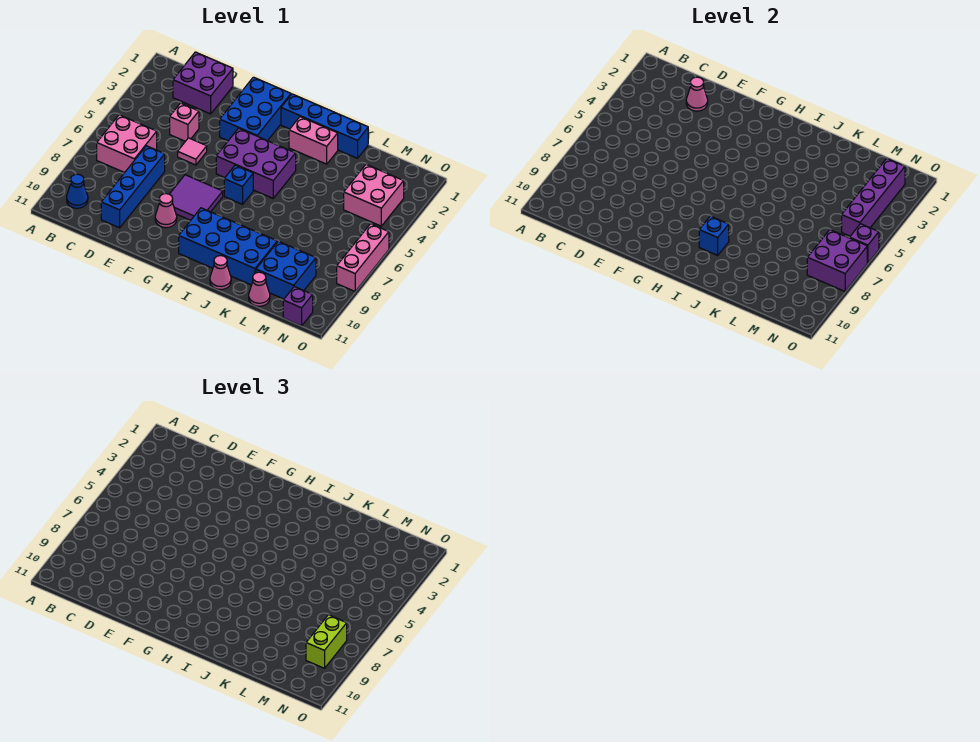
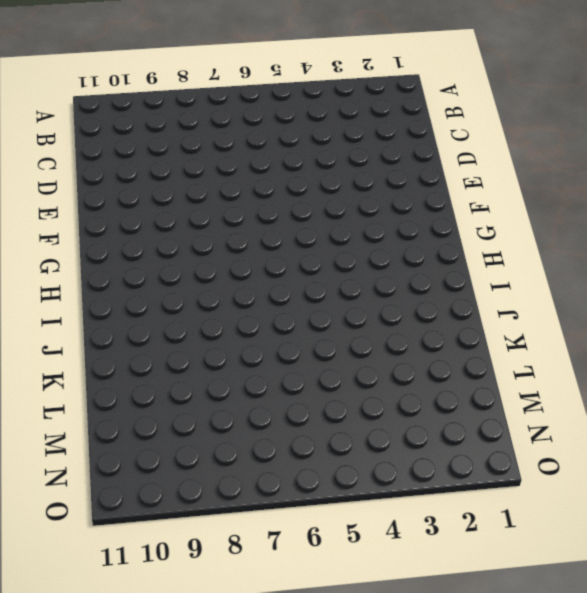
none -> pink 2x2 brick [97,115,157,173]
none -> blue 1x1 cone [67,174,88,208]
none -> purple 2x2 brick [173,52,233,114]

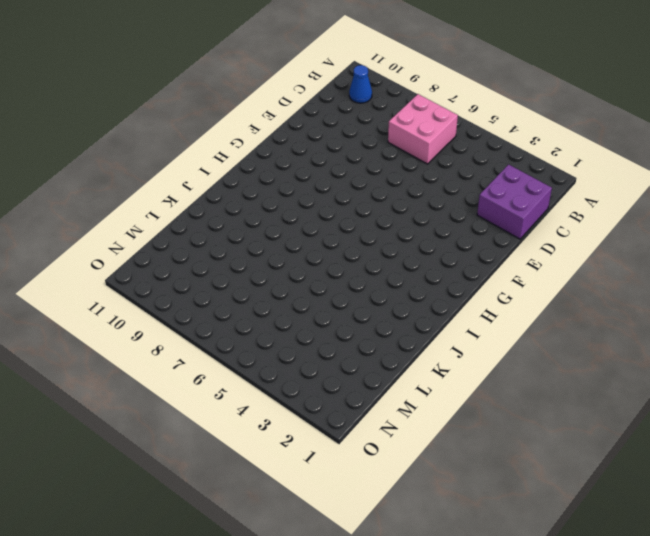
none -> pink 1x1 brick [170,103,199,141]
none -> blue 1x4 brick [101,146,165,228]
none -> pink 1x1 tile [178,138,207,165]

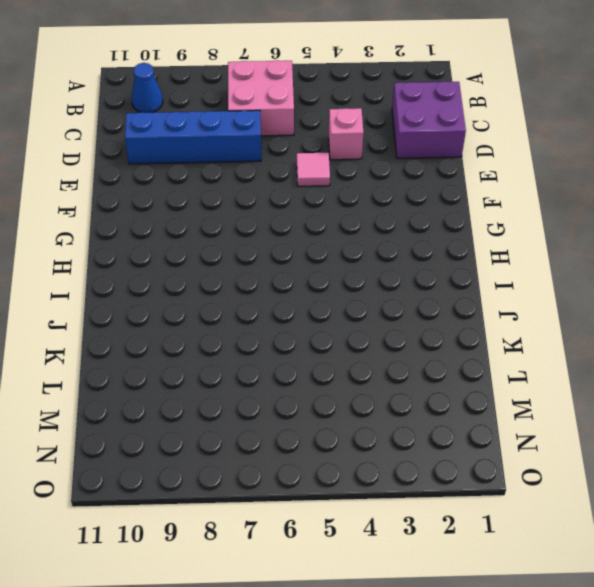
none -> blue 2x3 brick [220,77,291,141]
none -> purple 2x2 tile [170,175,223,220]
none -> pink 1x1 cone [155,194,177,228]

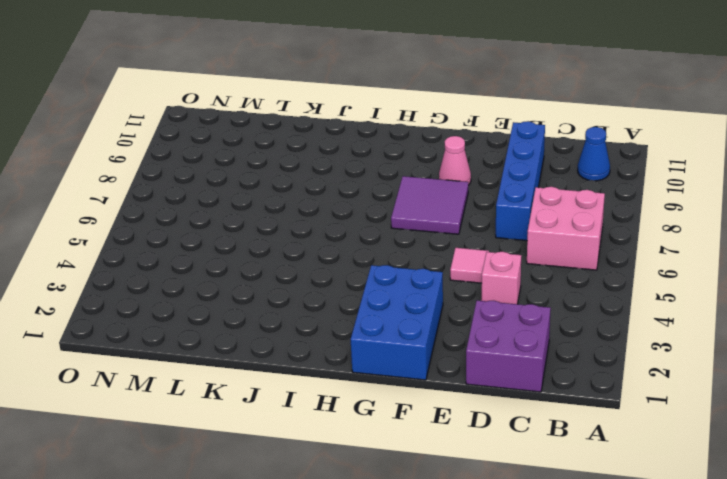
none -> purple 2x3 brick [216,128,296,198]
none -> blue 1x4 brick [281,94,368,158]
none -> blue 1x1 brick [224,165,253,204]

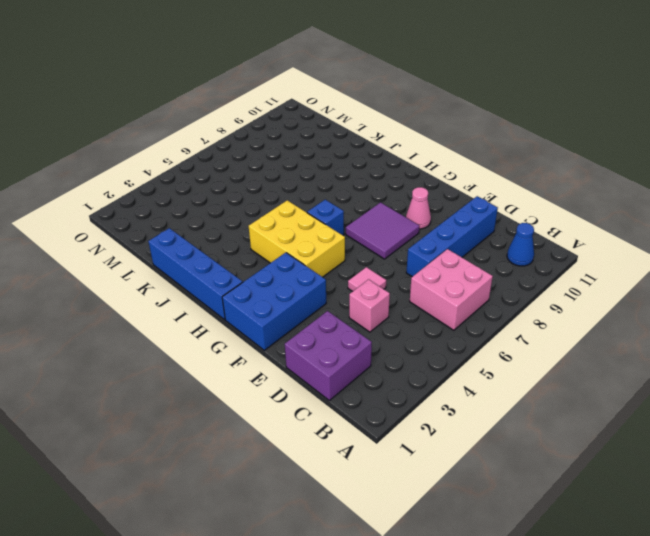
yellow 2x3 brick [249,200,345,277] -> purple 2x3 brick [216,128,296,198]
none -> blue 2x4 brick [179,208,277,285]
none -> pink 1x2 brick [289,117,338,164]
none -> pink 1x1 cone [210,256,231,290]

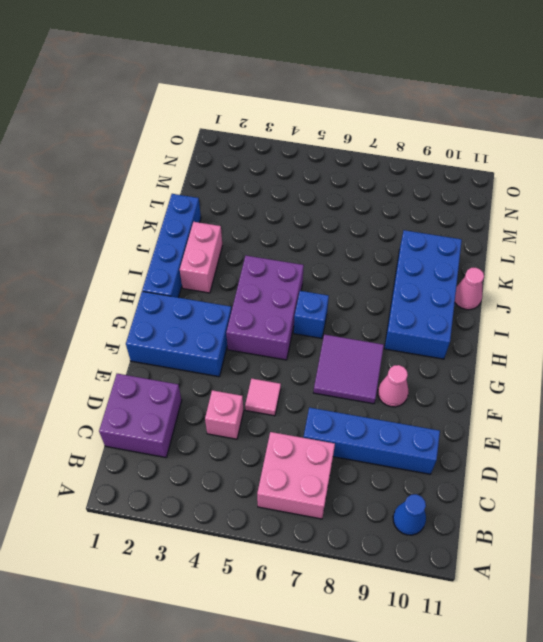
none -> blue 2x2 brick [256,241,316,299]
none -> pink 1x1 cone [249,272,270,306]
none -> pink 2x2 brick [344,164,404,226]

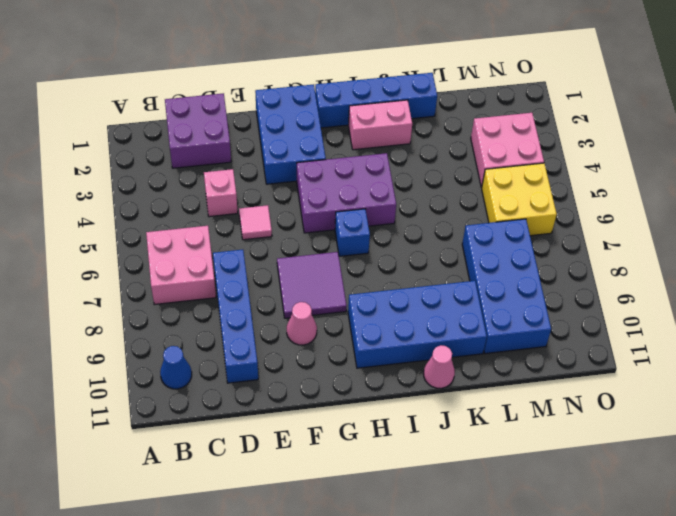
blue 2x4 brick [462,219,551,354] -> blue 2x2 brick [256,241,316,299]
yellow 2x2 brick [482,163,557,236] -> none
none -> pink 1x1 cone [249,272,270,306]
none -> purple 1x1 brick [283,287,313,326]
none -> pink 1x3 brick [337,224,389,291]

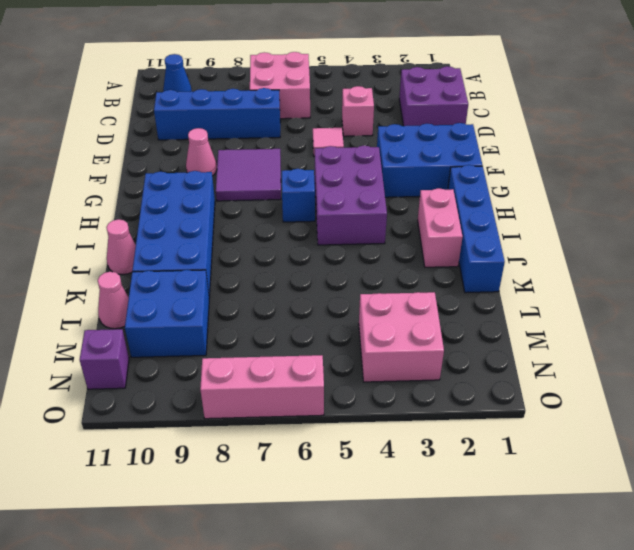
none -> pink 1x1 cone [686,77,708,111]
none -> blue 1x1 brick [699,216,729,255]
none -> purple 1x4 brick [842,159,905,236]

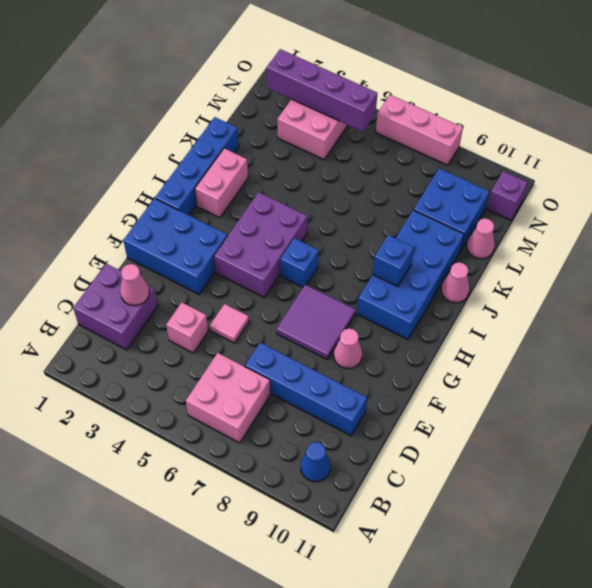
none -> purple 2x2 brick [807,230,867,291]
none -> purple 1x1 brick [850,224,879,263]
none -> lime 1x2 brick [306,615,347,668]

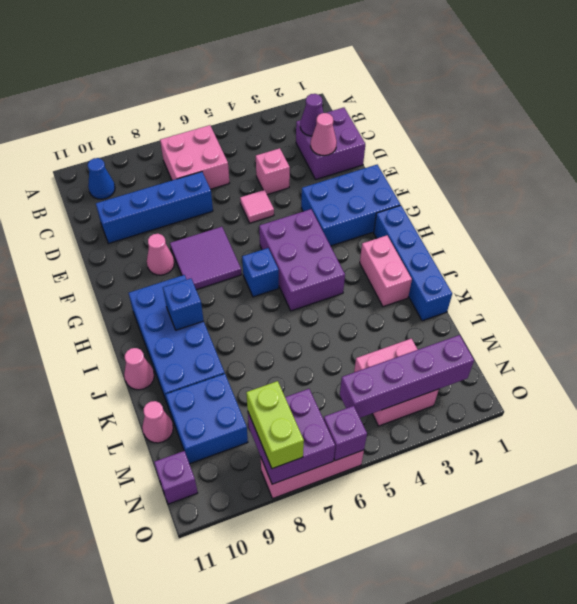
purple 1x1 cone [300,94,324,136] -> none
lime 1x2 brick [246,381,304,469] -> lime 1x2 brick turned to [306,615,347,668]

